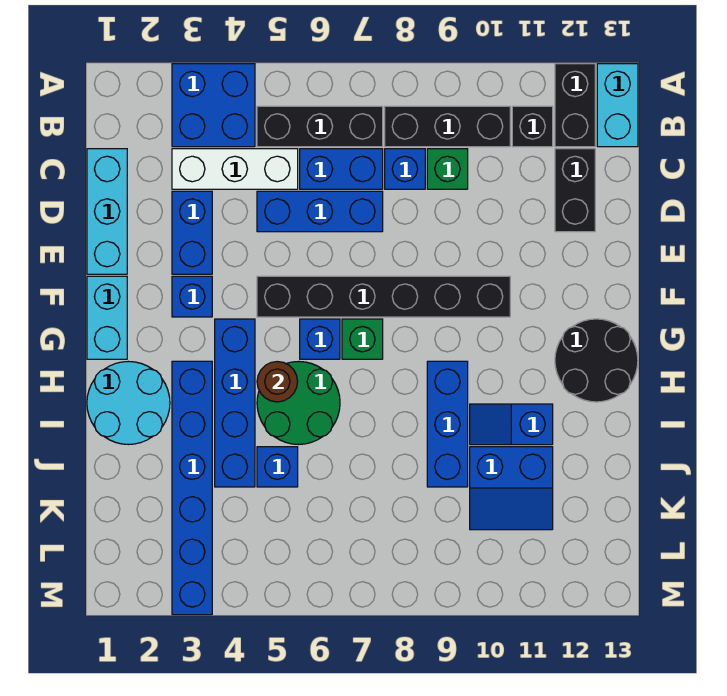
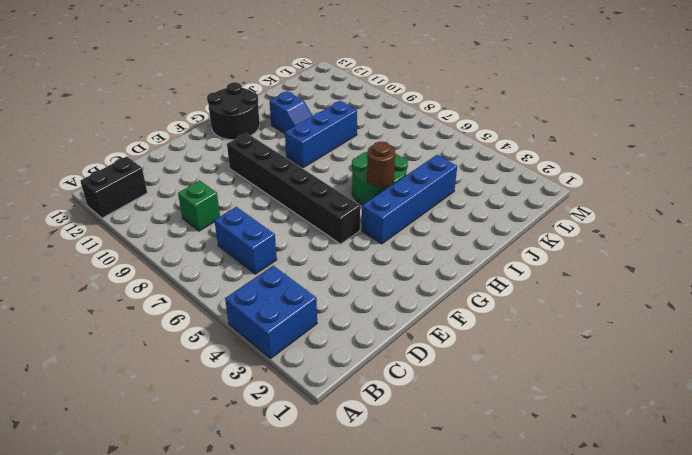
none -> cyan 1x2 brick [597,64,638,147]
none -> black 1x3 brick [257,106,383,147]
none -> black 1x3 brick [385,106,510,147]

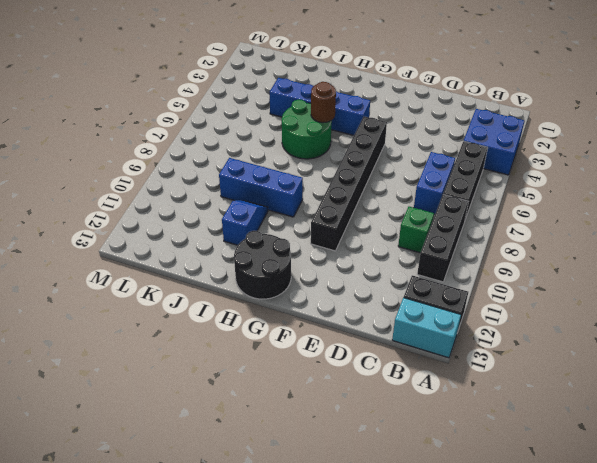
none -> black 1x1 brick [512,106,553,147]
none -> cyan 1x3 brick [87,149,127,274]
none -> white 1x3 brick [172,149,298,189]

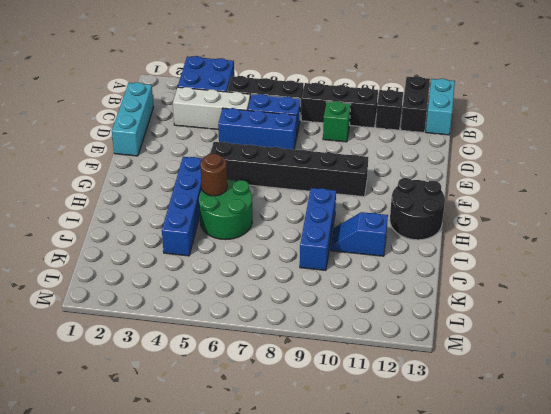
none -> blue 1x1 brick [385,149,425,189]
none -> black 1x2 brick [555,149,595,232]
none -> blue 1x2 brick [172,191,212,274]

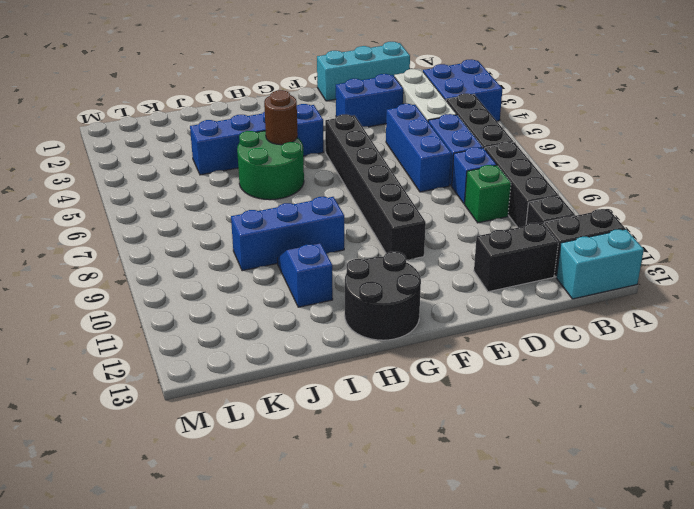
none -> cyan 1x2 brick [87,276,127,359]
none -> blue 1x1 brick [172,276,212,317]
none -> blue 1x1 brick [300,319,340,359]

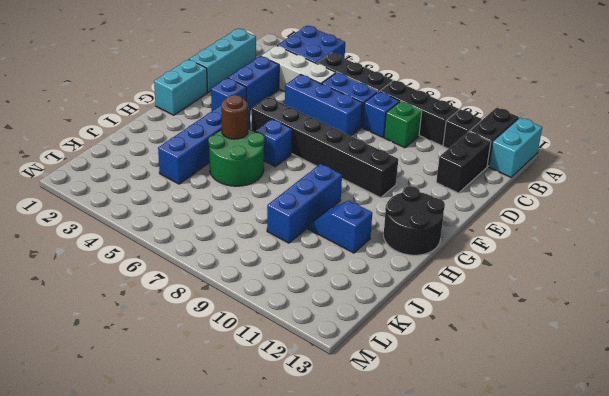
none -> green 1x1 brick [342,319,383,359]
none -> cyan 2x2 round brick [87,361,170,444]
none -> blue 1x6 brick [172,361,212,615]

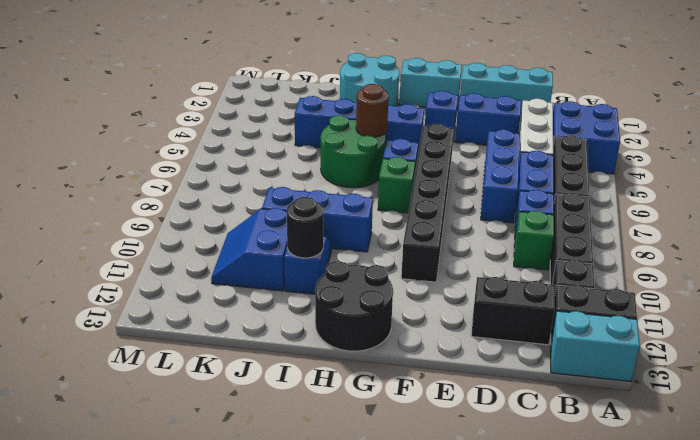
black 1x1 round brick [287,197,323,258] -> none
none -> blue 1x6 brick [172,361,212,615]
none -> blue 1x1 brick [257,447,298,487]

